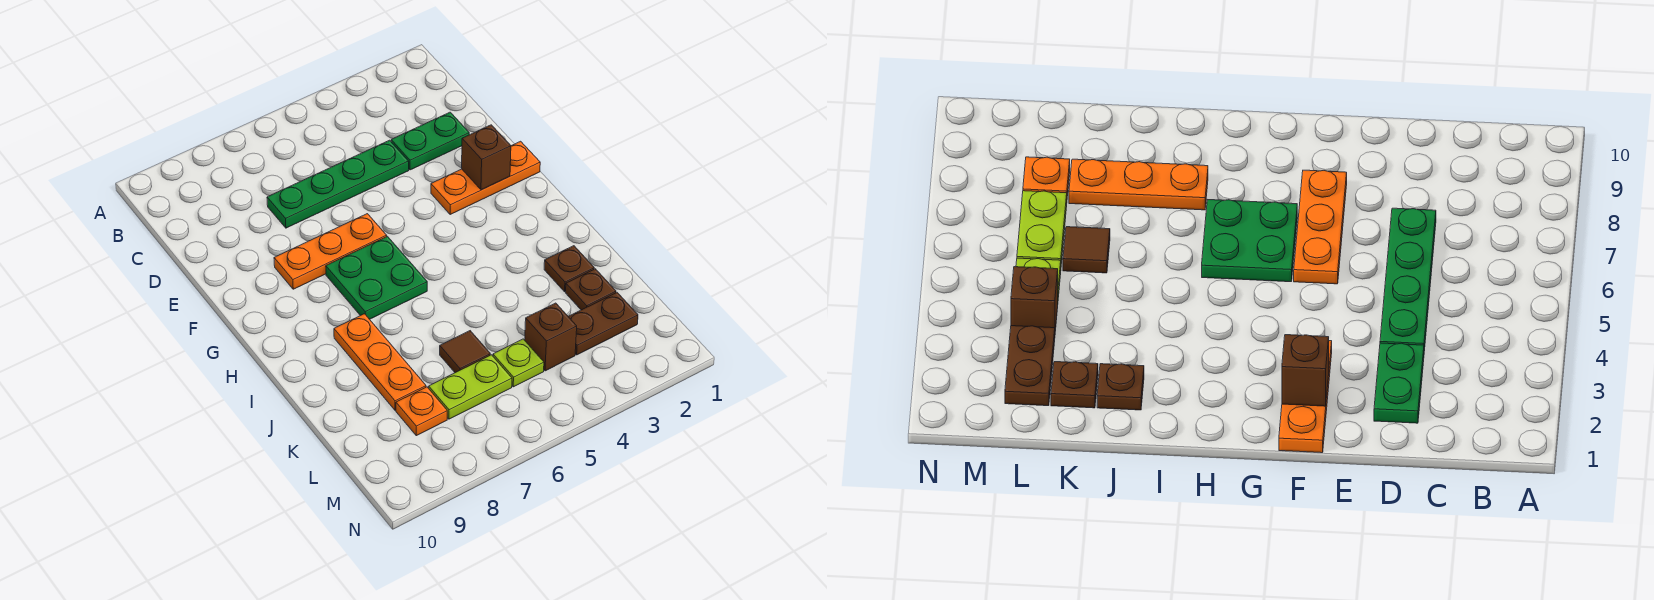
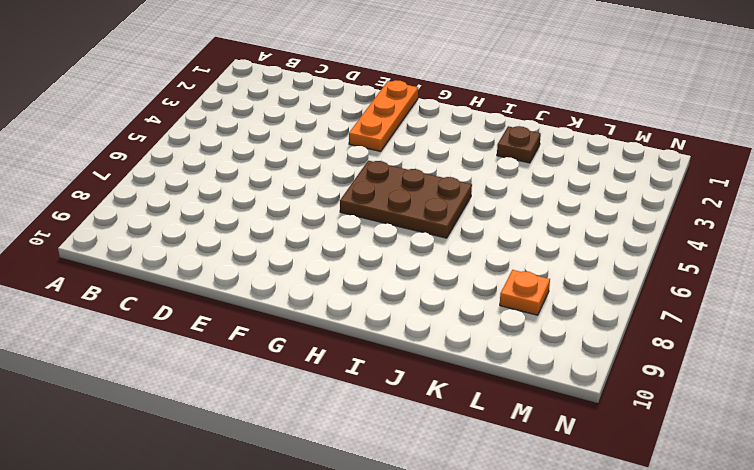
brown 2x3 plate [340,161,472,238] -> green 2x2 plate [326,236,427,319]
none -> green 1x2 plate [391,112,469,170]
none -> green 1x4 plate [267,140,409,228]
none -> orange 1x3 plate [274,214,387,289]

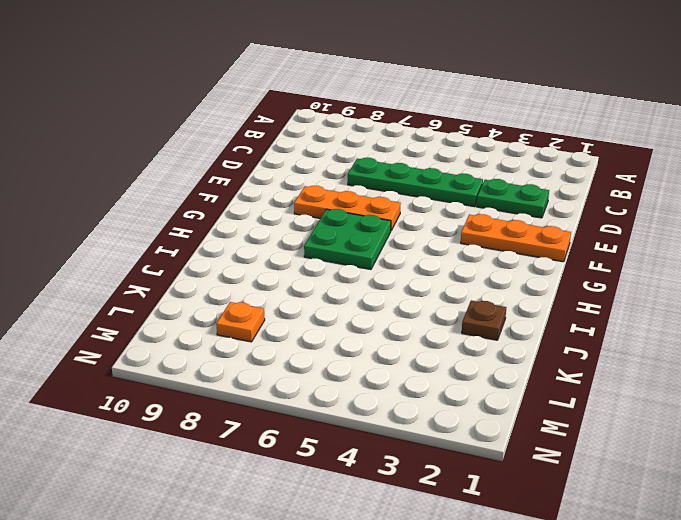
none -> orange 1x3 plate [334,314,426,410]
none -> brown 1x1 plate [566,269,616,310]
none -> brown 1x1 tile [440,331,490,373]

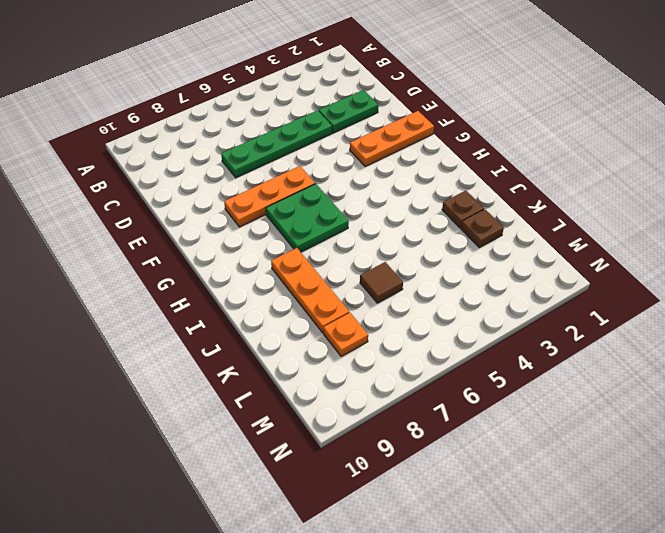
none -> brown 1x2 plate [568,293,638,355]
none -> brown 1x1 brick [525,303,577,371]
none -> lime 1x1 plate [493,339,544,387]

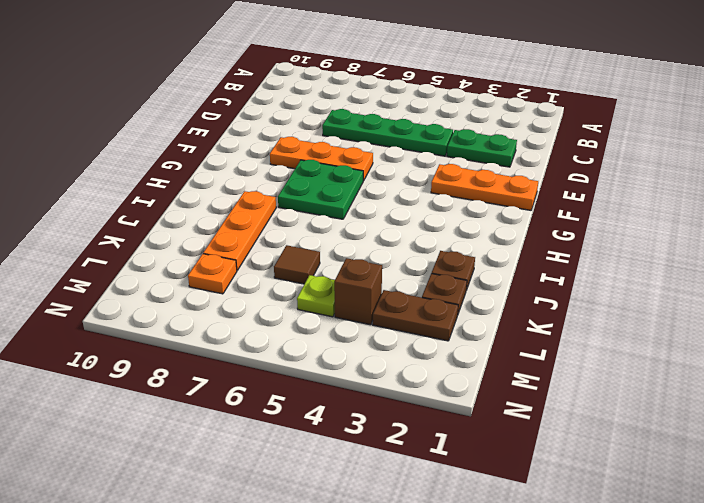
none -> lime 1x2 plate [429,355,512,419]
none -> brown 1x1 brick [462,125,511,190]

